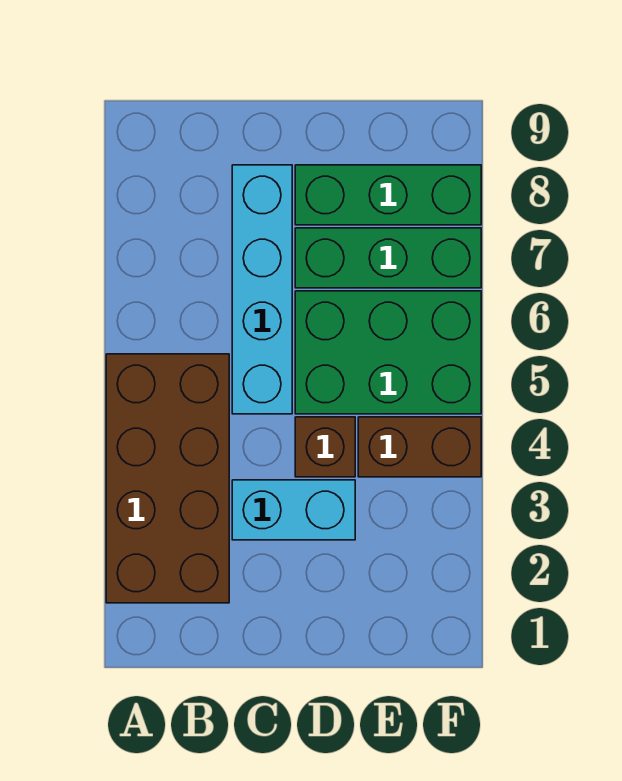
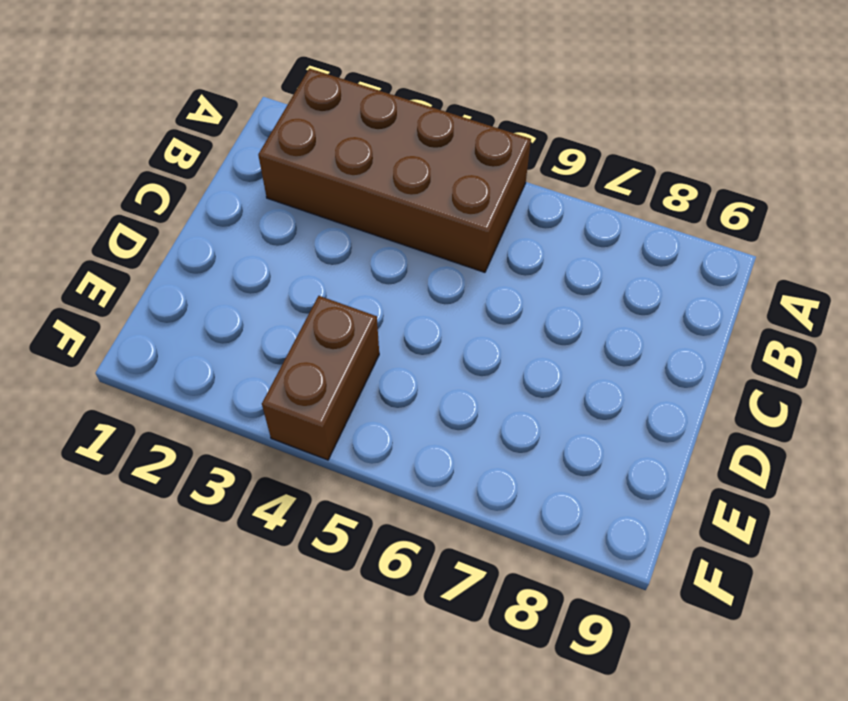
none -> cyan 1x2 brick [232,480,355,540]
none -> cyan 1x4 brick [232,165,292,414]

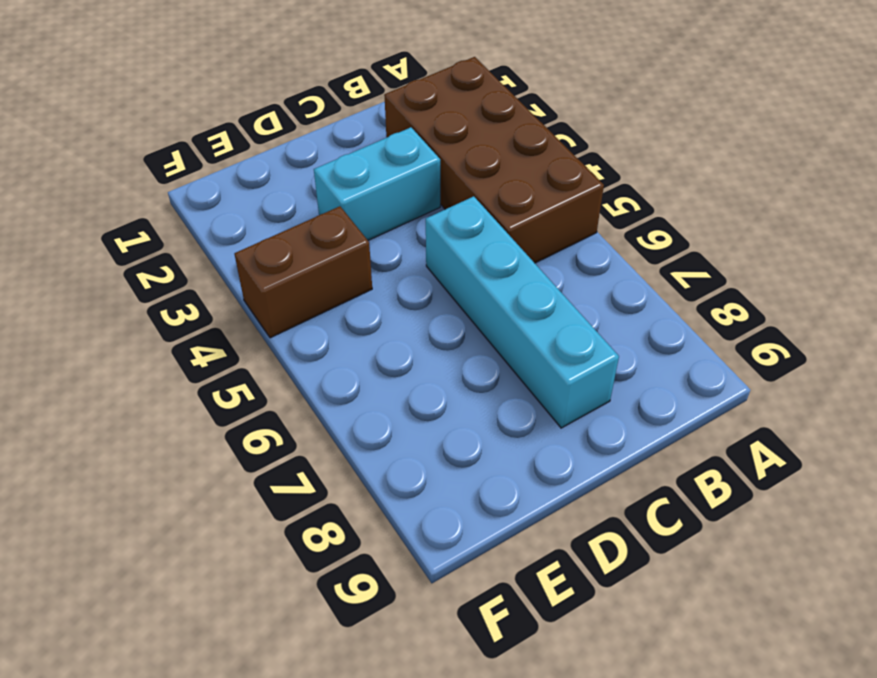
none -> brown 1x1 brick [295,417,355,477]
none -> green 2x3 brick [295,291,481,414]

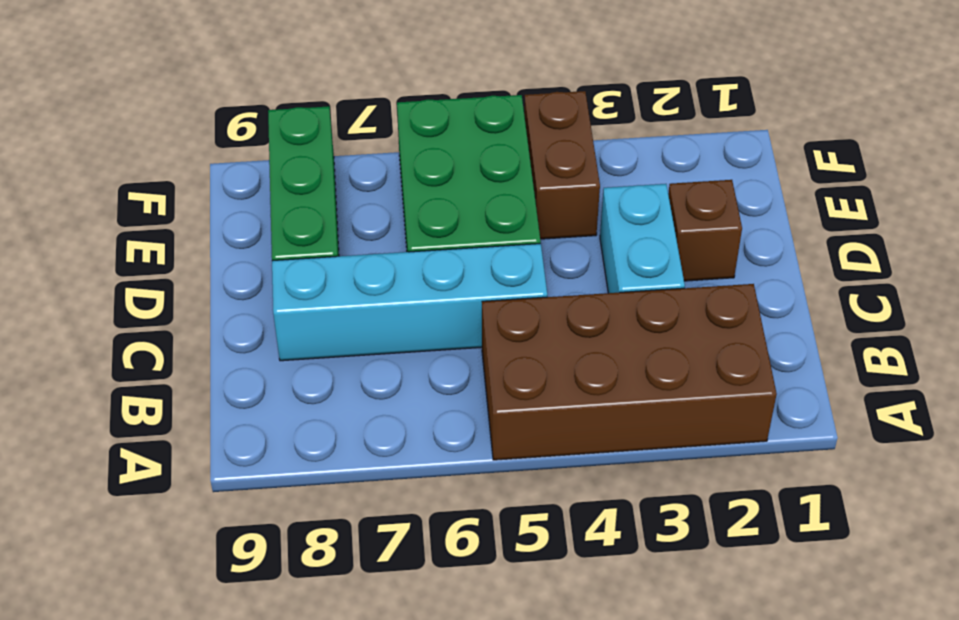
brown 1x1 brick [668,180,742,281] -> brown 1x1 brick moved to [295,417,355,477]
none -> green 1x3 brick [295,228,481,288]

